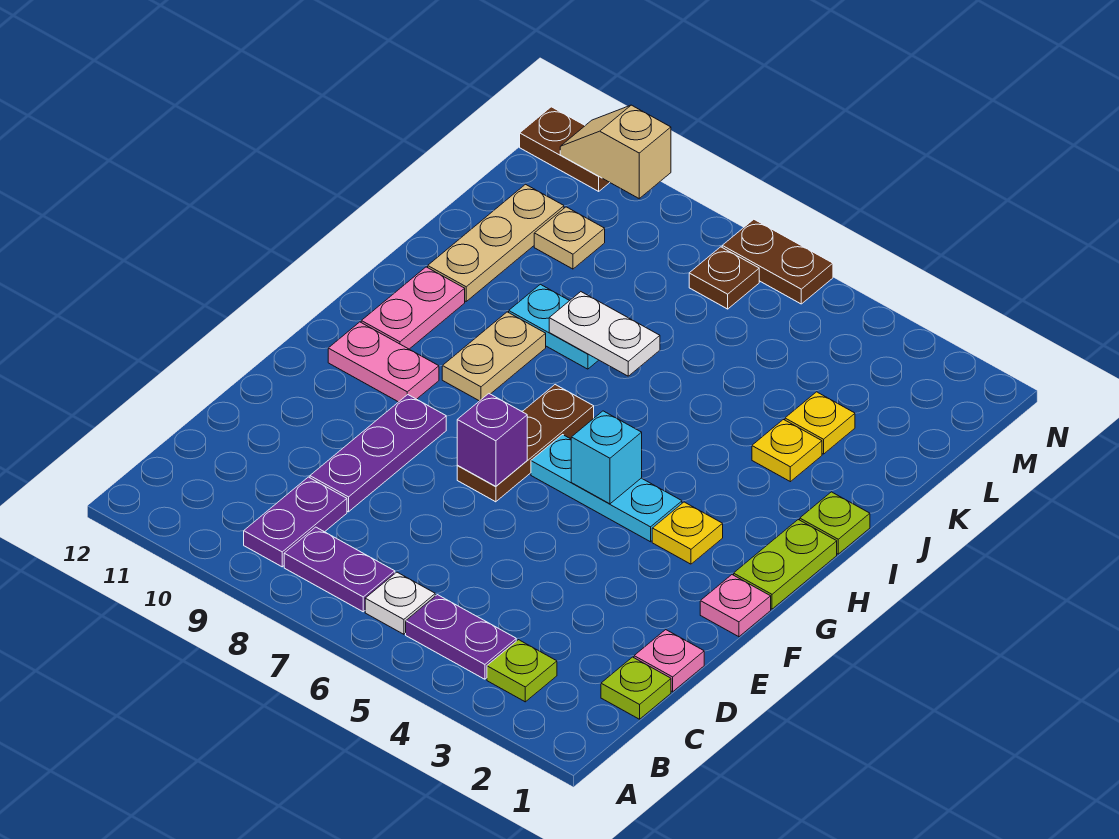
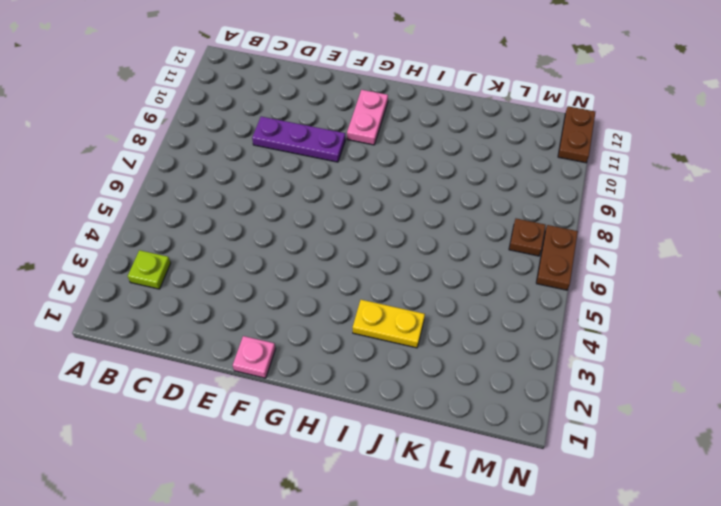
yellow 1x2 plate [353,300,425,348] -> yellow 1x1 plate [752,420,822,482]
none -> purple 1x2 plate [406,595,516,679]
none -> white 1x1 plate [365,572,435,634]
none -> purple 1x2 plate [284,527,395,612]

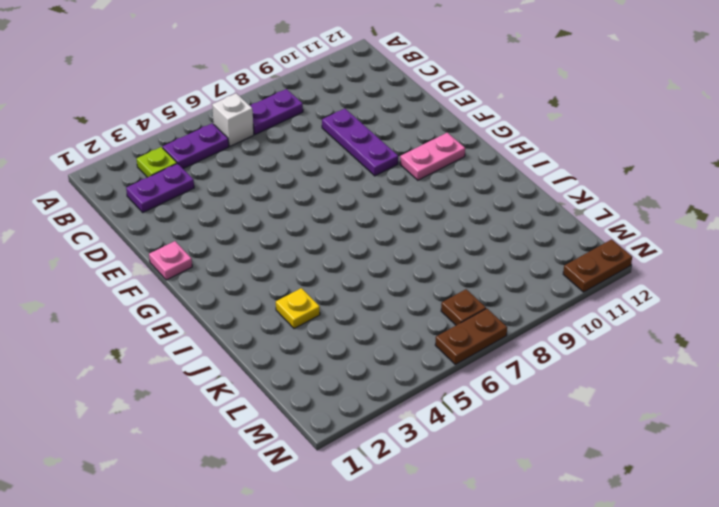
white 1x1 brick [212,93,254,146] -> white 1x1 plate [365,572,435,634]
purple 1x2 plate [126,164,194,212] -> purple 1x2 plate turned to [244,477,347,567]
none -> lime 1x1 plate [601,657,671,719]
none -> pink 1x1 plate [634,630,704,692]
none -> brown 1x3 plate [457,385,594,502]

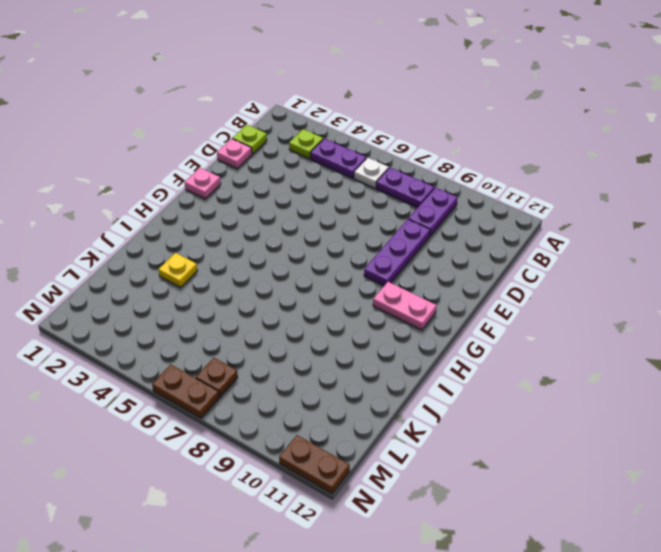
none -> brown 1x3 plate [457,385,594,502]
none -> lime 1x2 plate [734,520,837,609]
none -> yellow 1x1 plate [652,502,723,564]

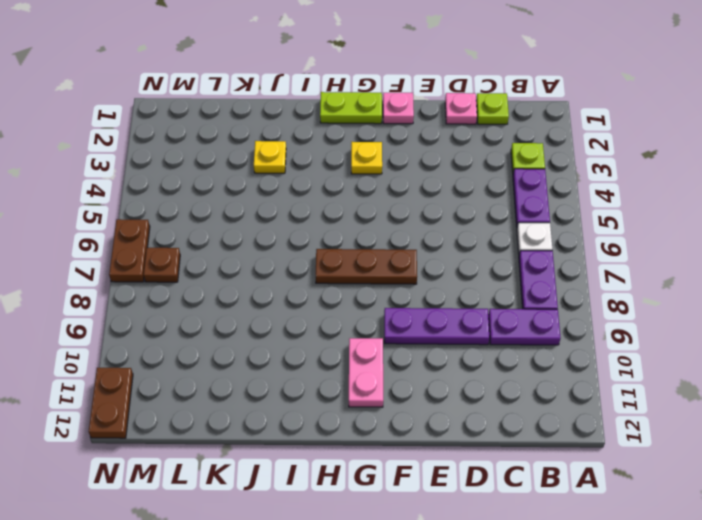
none -> cyan 1x3 plate [531,435,682,542]
none -> tan 1x2 plate [442,312,546,401]
none -> pink 1x2 plate [361,267,465,349]

